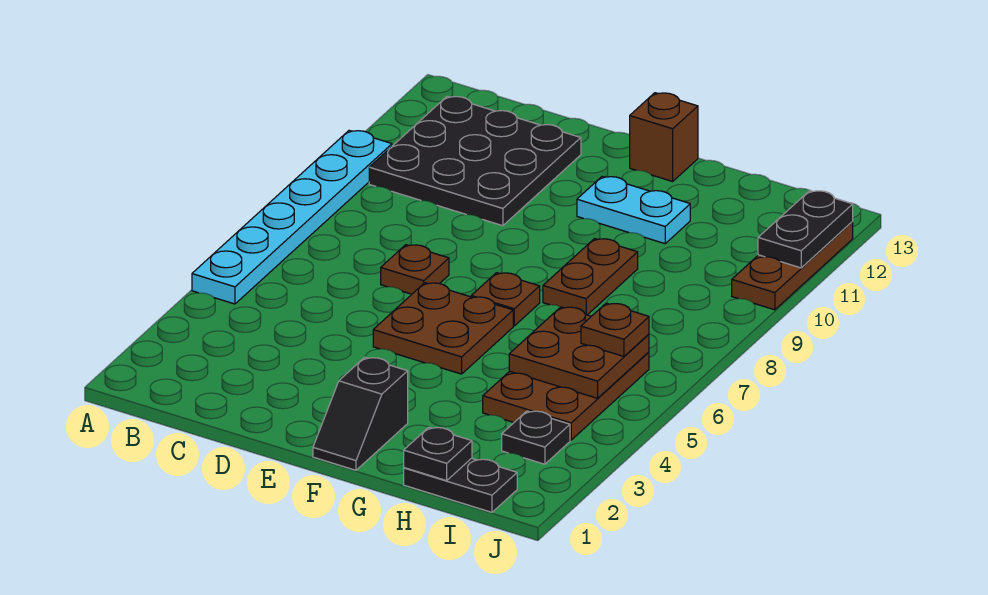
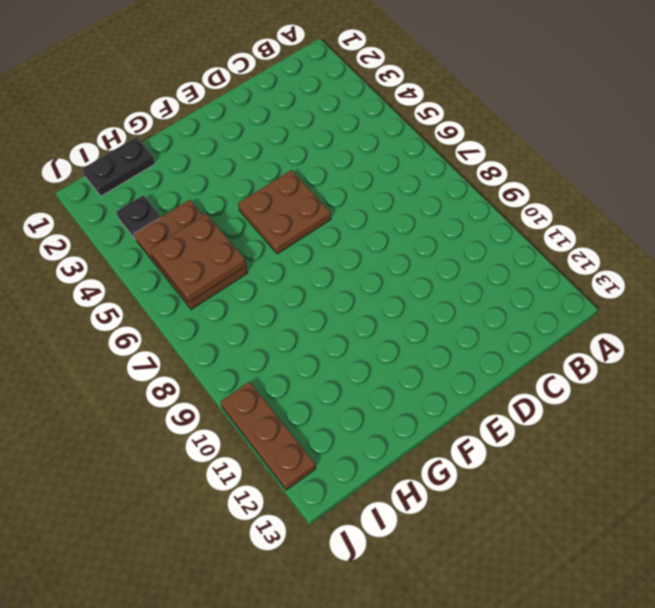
none -> cyan 1x6 plate [192,130,392,304]
none -> black 3x3 plate [369,96,581,226]
none -> brown 1x1 plate [381,245,449,294]

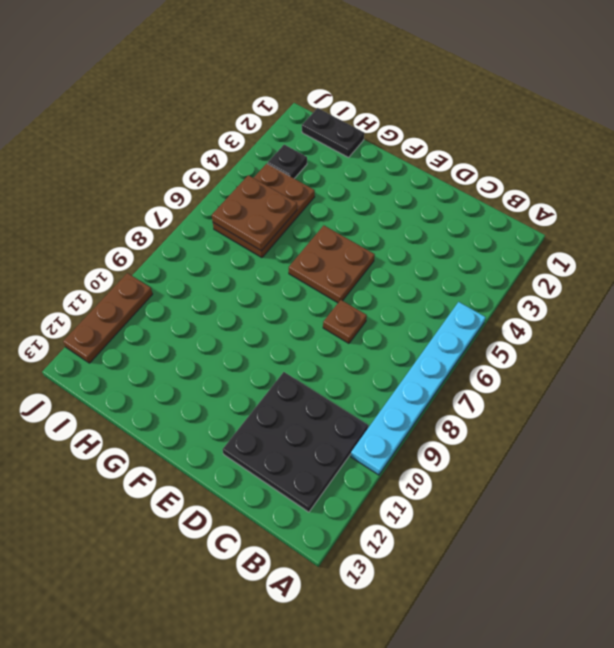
none -> black 1x2 slope [313,357,408,470]
none -> brown 1x1 plate [471,273,540,326]
none -> cyan 1x2 plate [577,176,690,244]

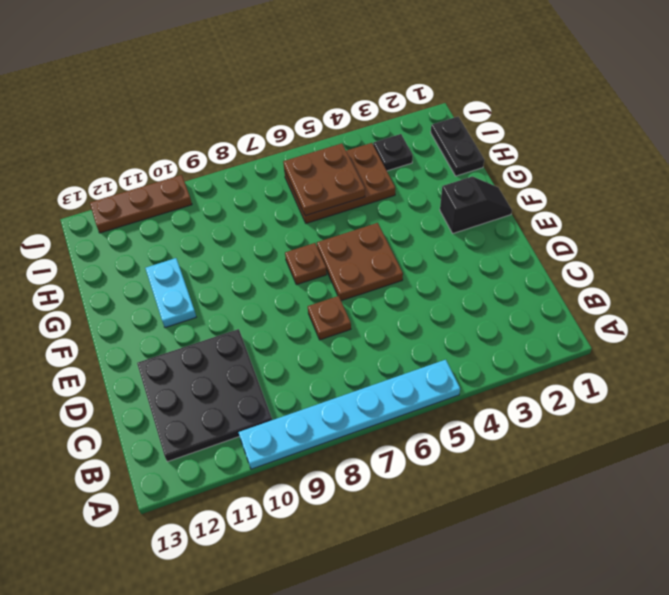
none -> brown 1x1 brick [630,93,698,181]
none -> brown 1x2 plate [543,239,638,315]
none -> black 1x1 plate [404,427,472,481]

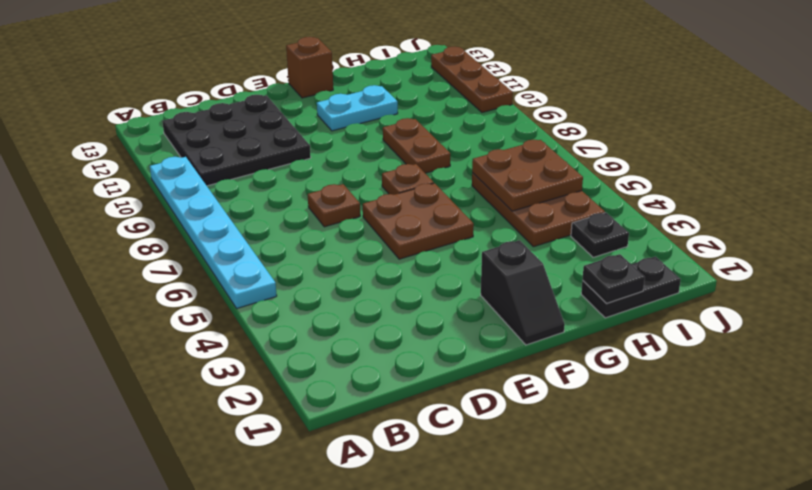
none -> black 1x2 plate [758,191,853,268]
none -> brown 1x1 plate [581,303,649,356]

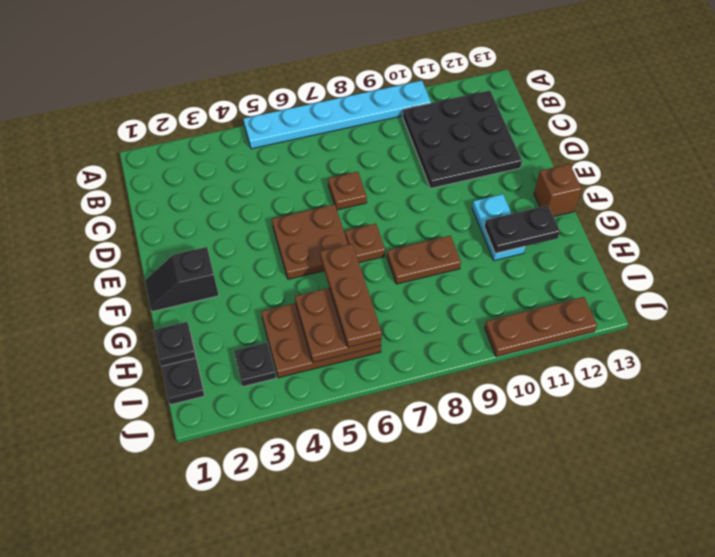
brown 1x3 plate [320,244,382,347] -> brown 1x1 plate [581,303,649,356]
black 1x2 plate [484,205,560,253] -> black 1x2 plate moved to [758,191,853,268]

